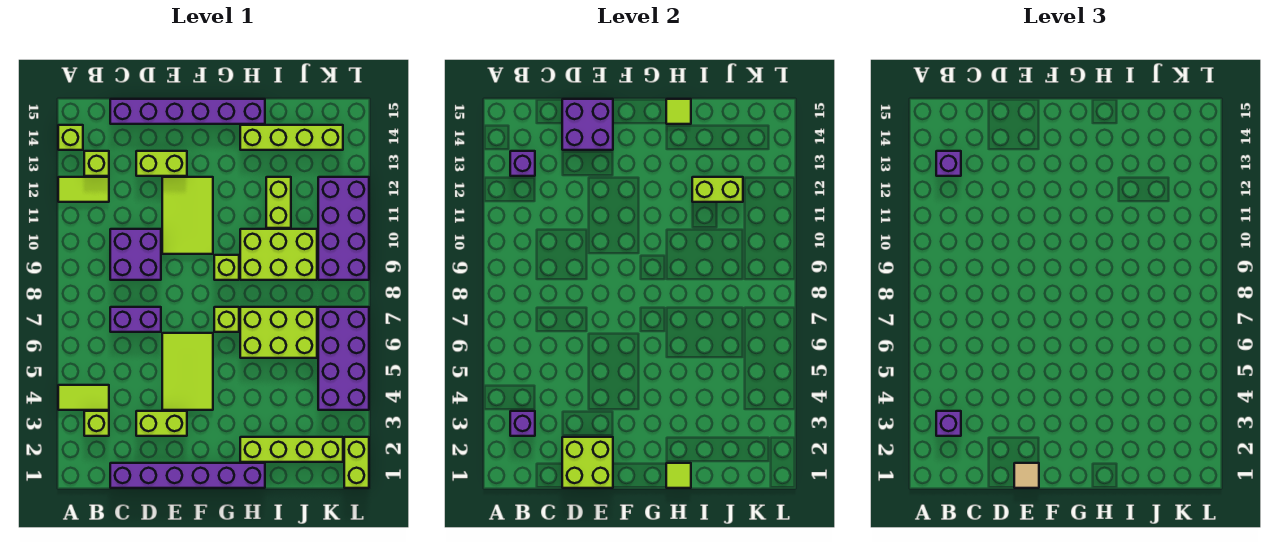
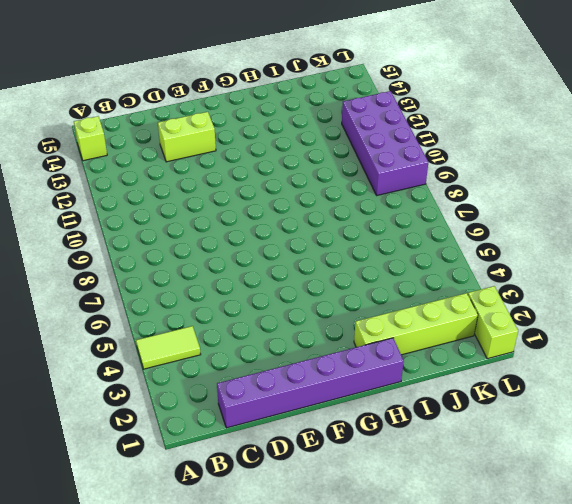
none -> lime 1x2 tile [58,177,109,202]
none -> lime 1x1 brick [84,411,109,436]
none -> lime 1x1 brick [84,151,109,176]
none -> purple 1x2 brick [110,307,161,332]

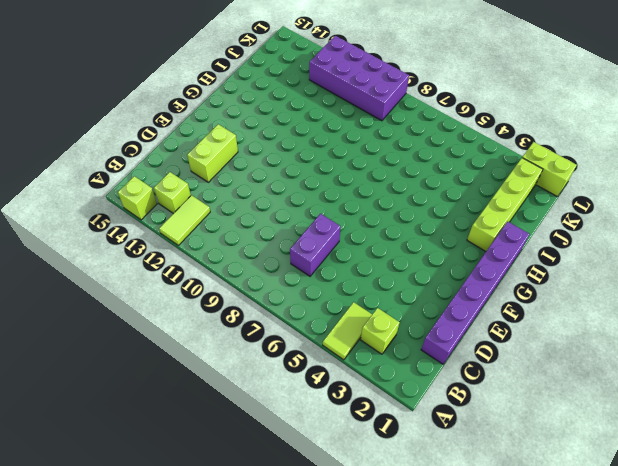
none -> purple 2x2 brick [110,229,161,280]
none -> purple 1x6 brick [110,99,265,124]
none -> lime 1x2 brick [136,411,187,436]
none -> lime 2x3 tile [162,333,213,410]

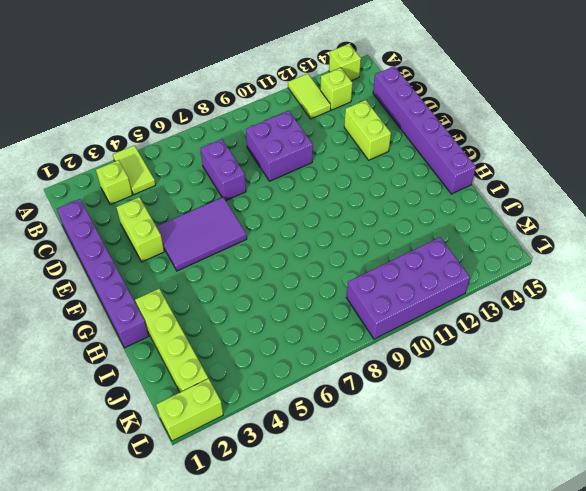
purple 2x3 tile [156,197,247,271] -> lime 2x3 tile [162,333,213,410]
none -> lime 2x3 tile [162,177,213,254]
none -> lime 1x1 brick [214,307,239,332]
none -> lime 1x1 brick [214,255,239,280]
none -> lime 2x3 brick [240,307,317,358]

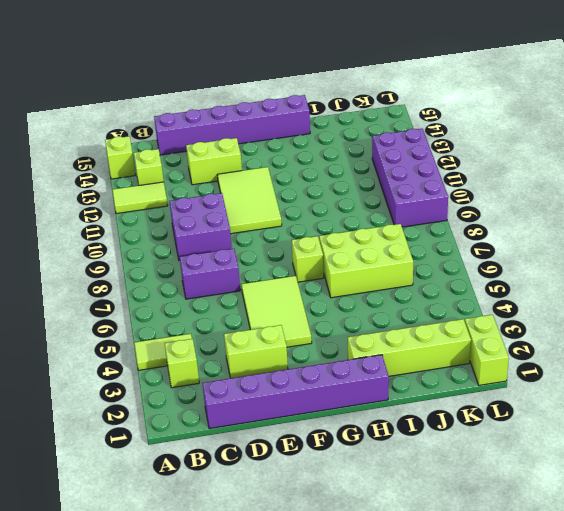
none -> lime 1x1 brick [214,255,239,280]
none -> lime 2x3 brick [240,229,317,280]
none -> lime 1x4 brick [240,125,343,150]
none -> lime 1x2 brick [266,177,291,228]

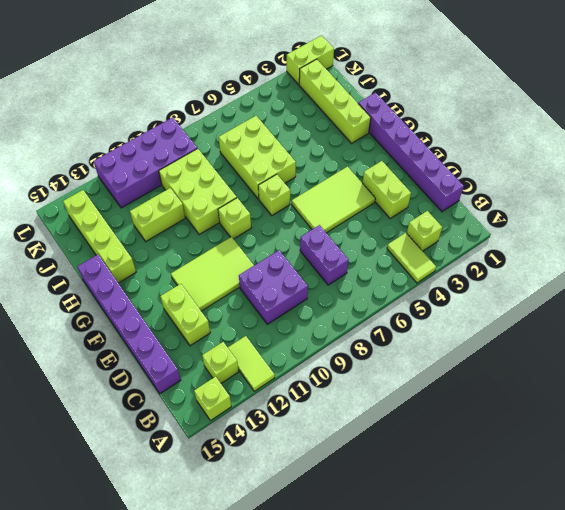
none -> purple 2x4 brick [318,307,369,410]
none -> purple 1x1 brick [510,411,535,436]
none -> purple 1x1 brick [510,151,535,176]
none -> lime 2x2 brick [562,437,613,488]

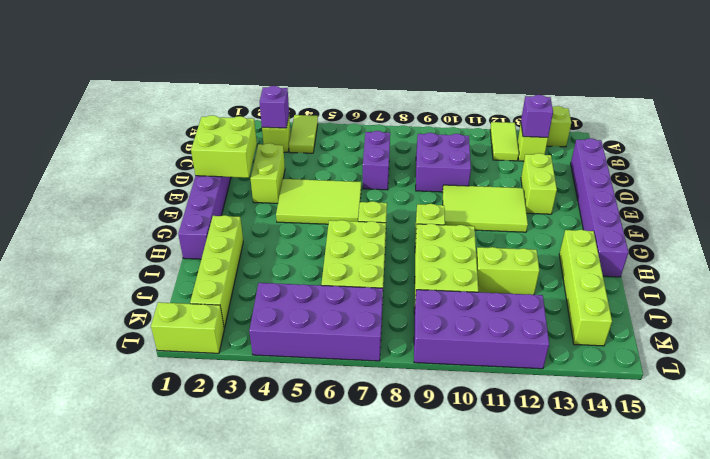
none -> purple 2x2 brick [562,99,613,150]
none -> lime 1x1 tile [666,463,691,488]
none -> lime 1x1 tile [666,99,691,124]
none -> lime 1x2 brick [692,177,743,202]

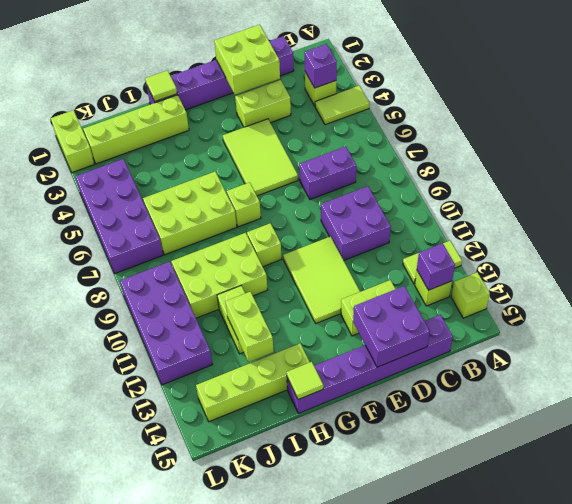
lime 1x2 brick [226,292,274,362] -> lime 1x2 brick turned to [692,177,743,202]
none -> purple 1x1 brick [936,411,961,436]
none -> purple 1x1 brick [936,151,961,176]
none -> tan 1x1 tile [1014,463,1039,488]

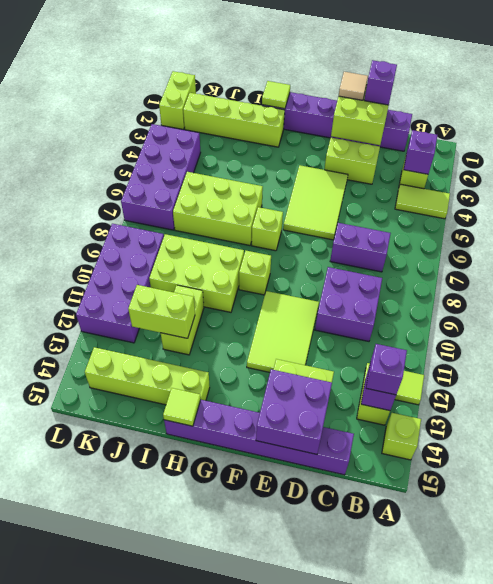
purple 1x1 brick [364,60,397,105] -> purple 1x1 brick moved to [936,411,961,436]

